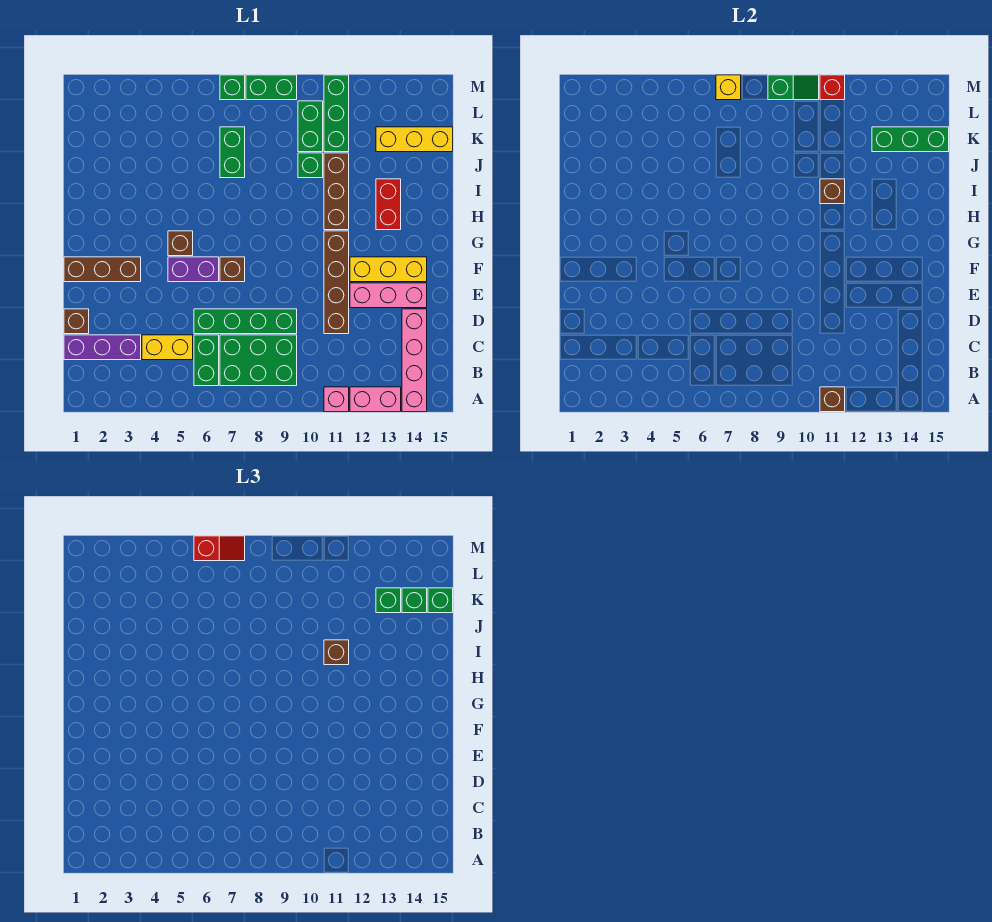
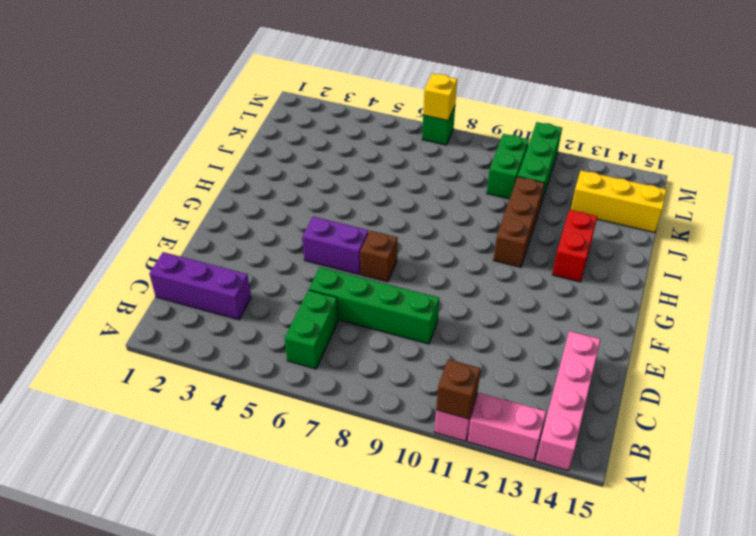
none -> green 2x3 brick [220,335,297,386]
none -> yellow 1x2 brick [142,335,193,360]
none -> brown 1x1 brick [64,309,89,334]
none -> brown 1x4 brick [324,231,349,334]

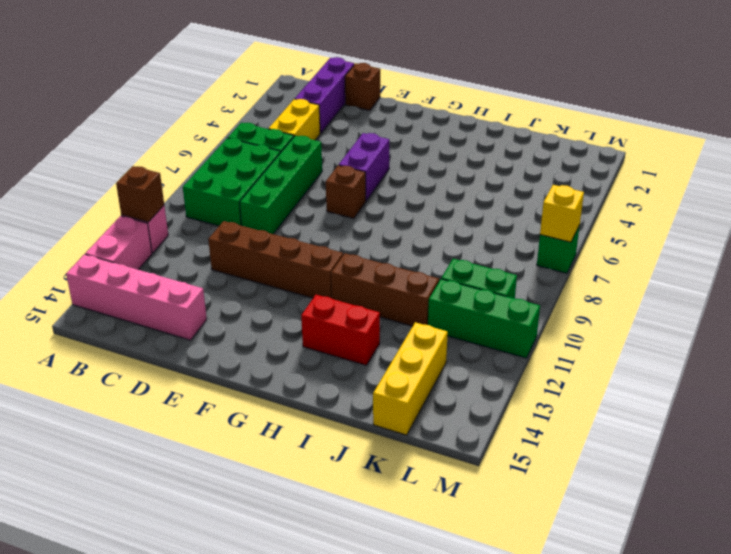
none -> pink 1x3 brick [350,283,427,308]
none -> brown 1x3 brick [64,257,141,282]
none -> yellow 1x3 brick [350,257,427,282]
none -> brown 1x1 brick [168,231,193,256]

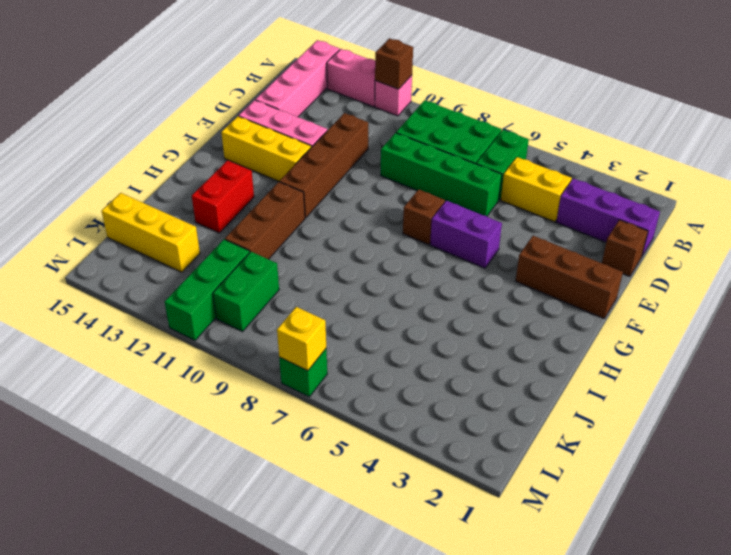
none -> brown 1x1 brick [168,231,193,256]
none -> green 1x2 brick [220,127,245,178]
none -> green 1x1 brick [298,153,323,178]
none -> green 1x2 brick [246,75,297,100]

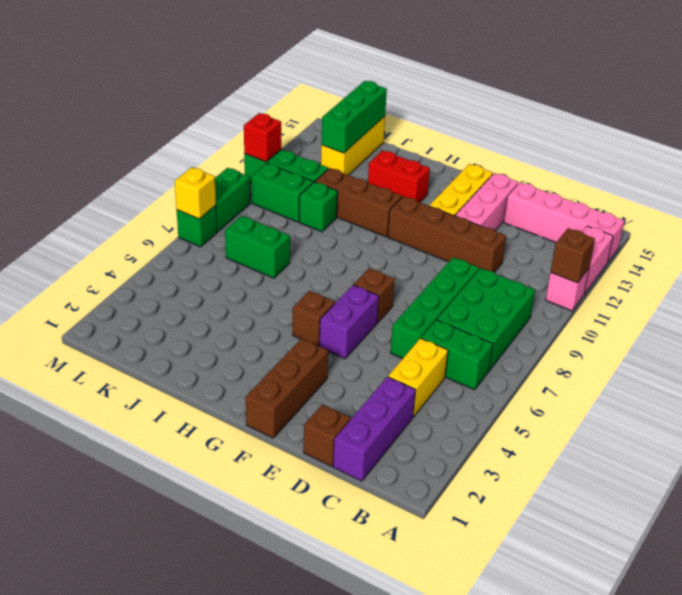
none -> brown 1x1 brick [820,179,845,204]
none -> green 1x2 slope [768,75,819,100]
none -> brown 1x1 brick [324,640,349,665]
none -> green 1x1 brick [376,588,401,613]

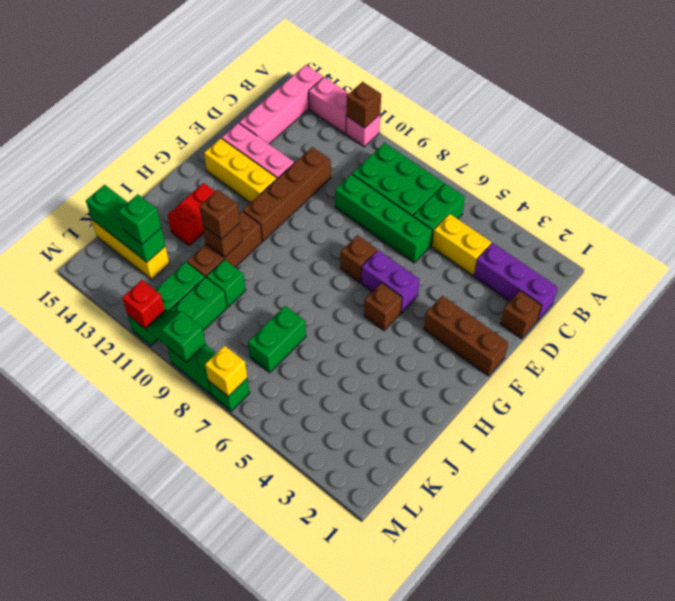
none -> green 1x1 brick [402,588,427,613]
none -> green 1x1 brick [428,588,453,613]
none -> red 1x2 slope [194,536,245,561]

